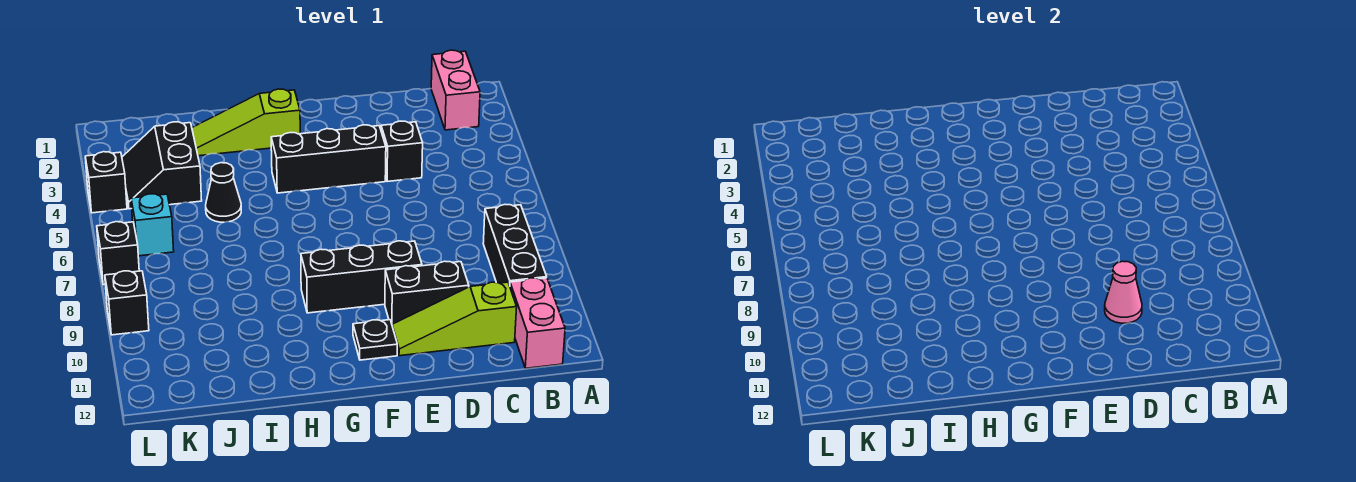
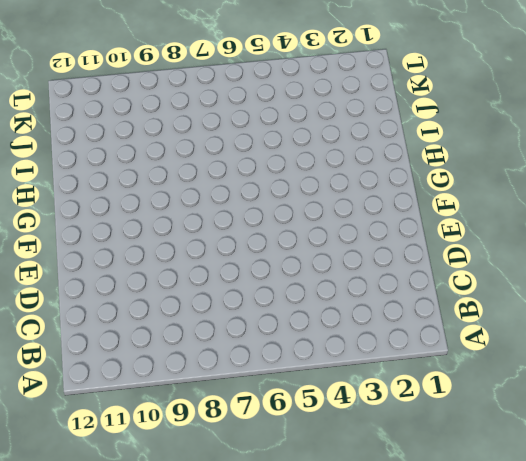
none -> pink 1x2 brick [431,50,480,130]
none -> black 1x3 brick [483,205,547,286]
none -> pink 1x2 brick [510,278,565,368]

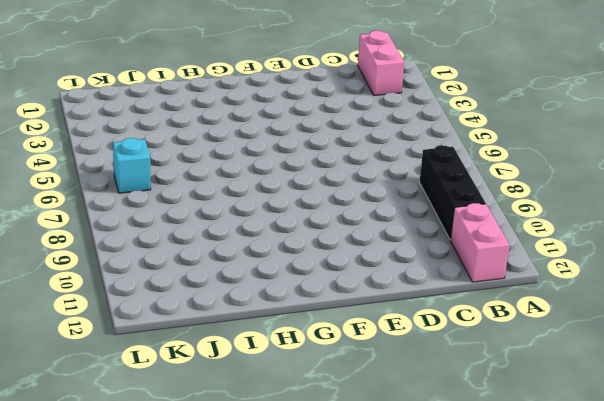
none -> lime 1x3 slope [392,282,517,356]
none -> black 1x1 brick [381,121,423,182]
none -> black 1x2 brick [385,261,469,324]

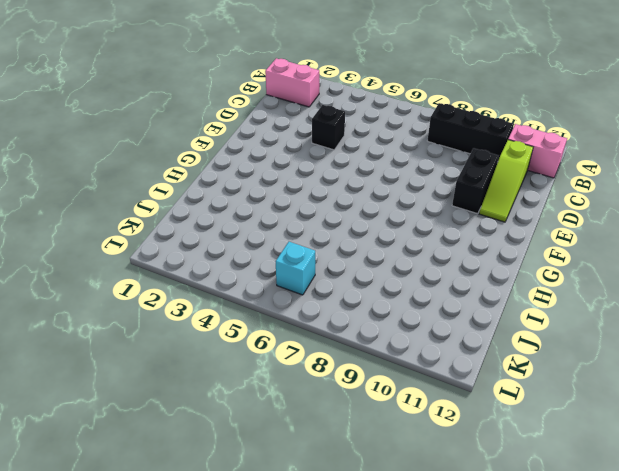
none -> black 1x3 brick [271,125,386,193]
none -> black 1x3 brick [301,241,422,313]
none -> black 1x1 plate [353,320,397,360]

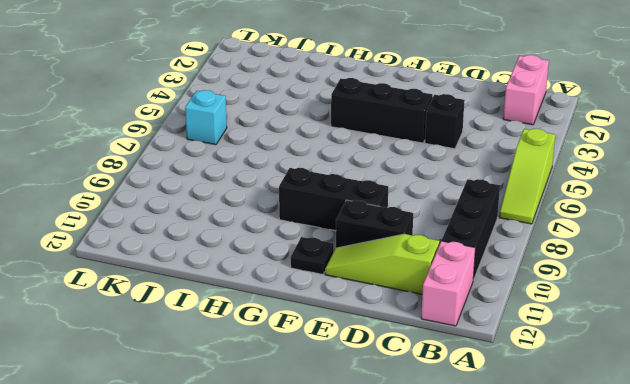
lime 1x3 slope [499,129,555,224] -> lime 1x3 slope turned to [192,89,300,156]
none -> black 1x1 cone [206,163,241,222]
none -> black 2x2 slope [122,122,202,209]
none -> black 1x1 brick [85,152,127,213]

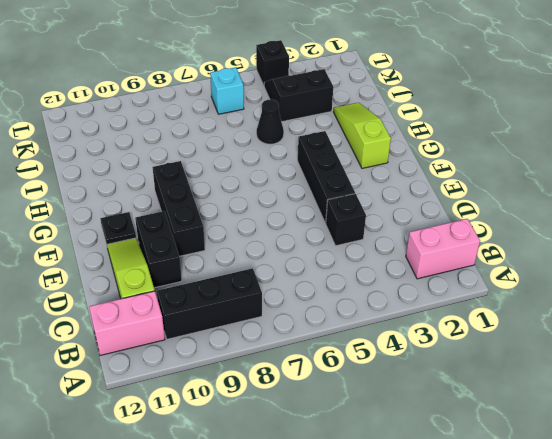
none -> black 1x1 brick [97,222,139,285]
none -> black 1x1 brick [105,271,149,335]
none -> pink 1x1 cone [1105,261,1142,323]

